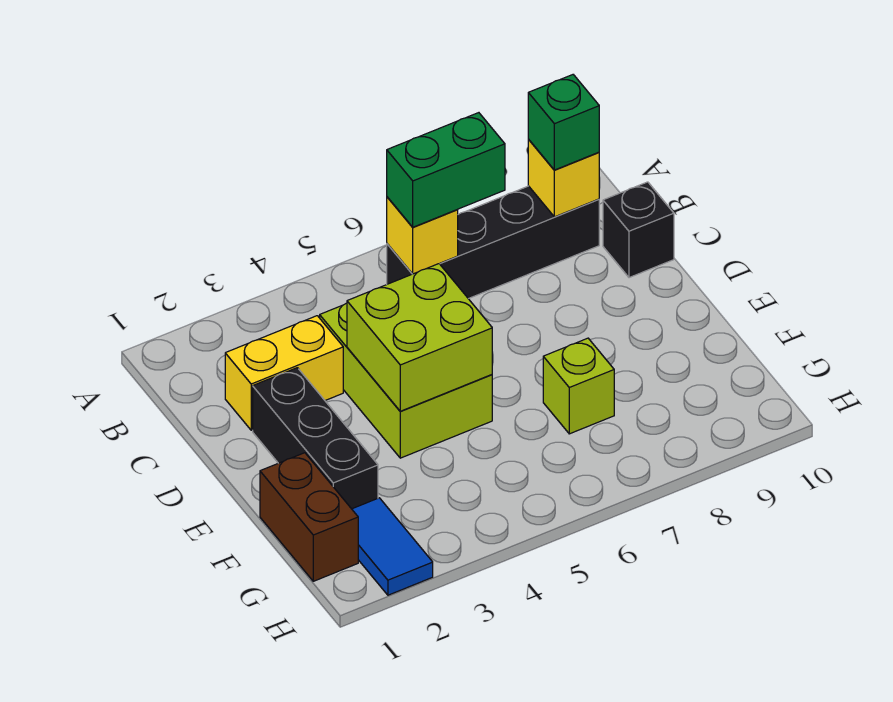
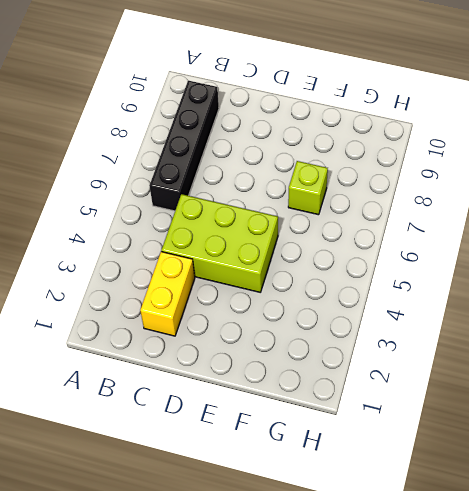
none -> black 1x1 brick [603,182,674,278]
none -> black 1x3 brick [253,368,378,509]
none -> brown 1x2 brick [260,453,358,581]

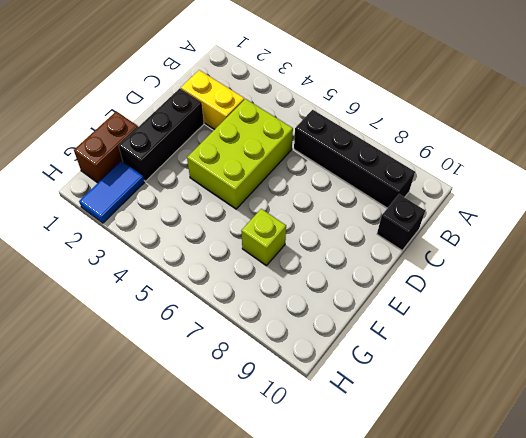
none -> yellow 1x1 brick [387,197,458,274]
none -> yellow 1x1 brick [528,140,599,217]
none -> lime 2x2 brick [347,264,492,411]

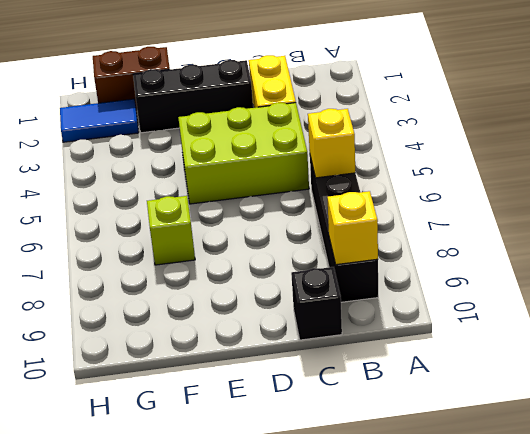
none -> lime 2x2 brick [347,264,492,411]
none -> green 1x2 brick [387,113,505,227]
none -> green 1x1 brick [528,75,599,170]

